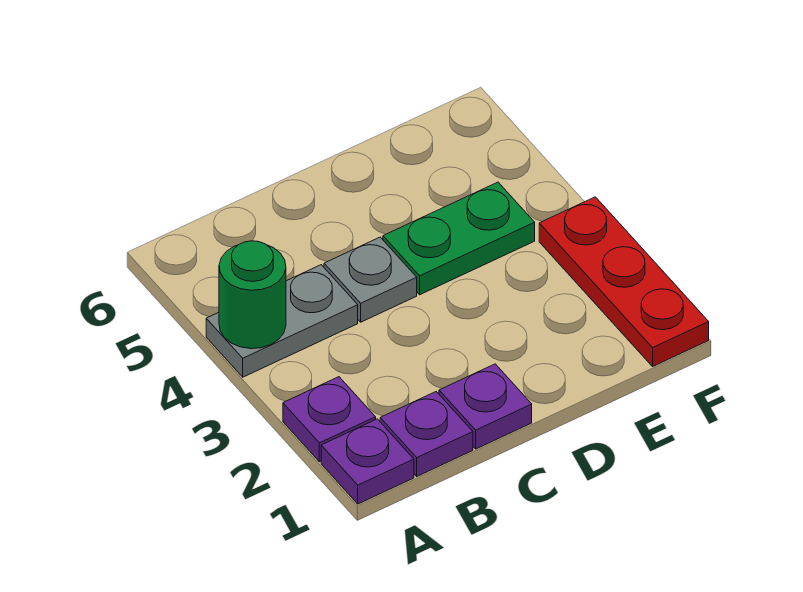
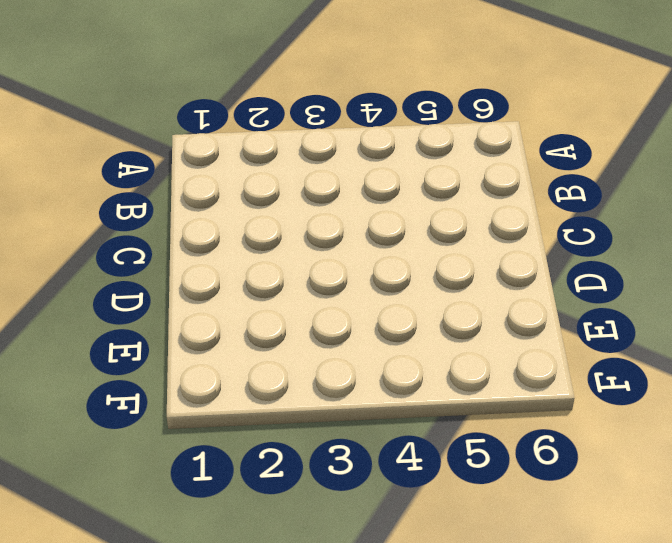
none -> purple 1x1 plate [321,419,414,504]
none -> purple 1x1 plate [283,377,376,462]

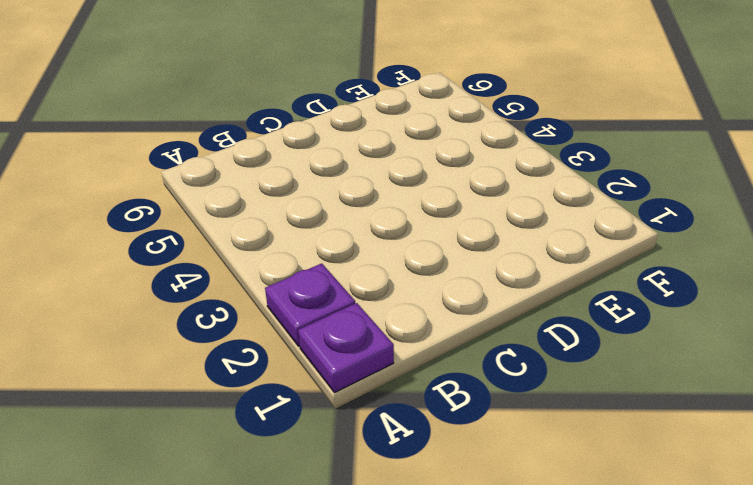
none -> grey 1x2 plate [206,265,358,377]
none -> purple 1x1 plate [380,392,473,476]

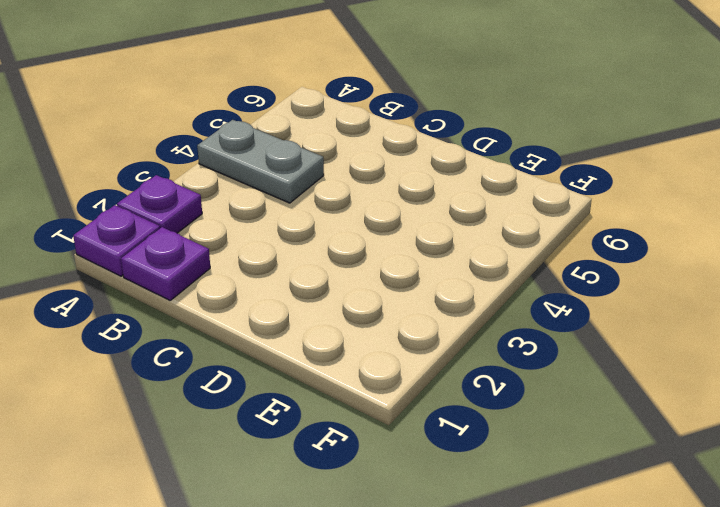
none -> purple 1x1 plate [439,364,532,449]
none -> grey 1x1 plate [324,237,417,322]

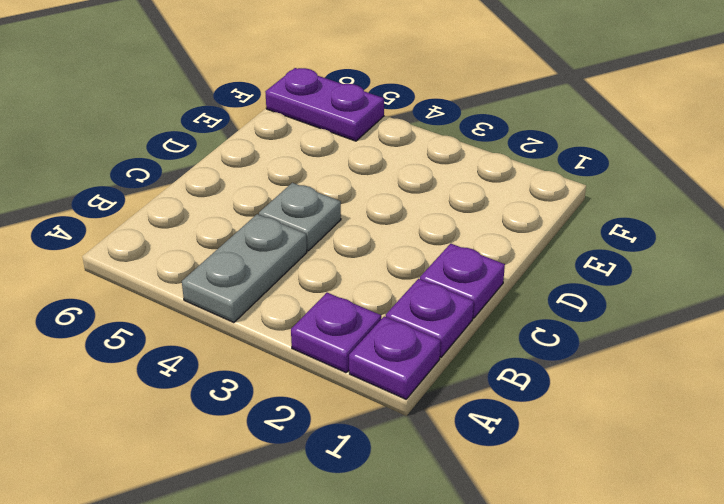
purple 1x2 plate [265,68,384,141] -> none
none -> green 1x2 plate [383,182,535,295]
none -> red 1x3 plate [539,197,709,366]

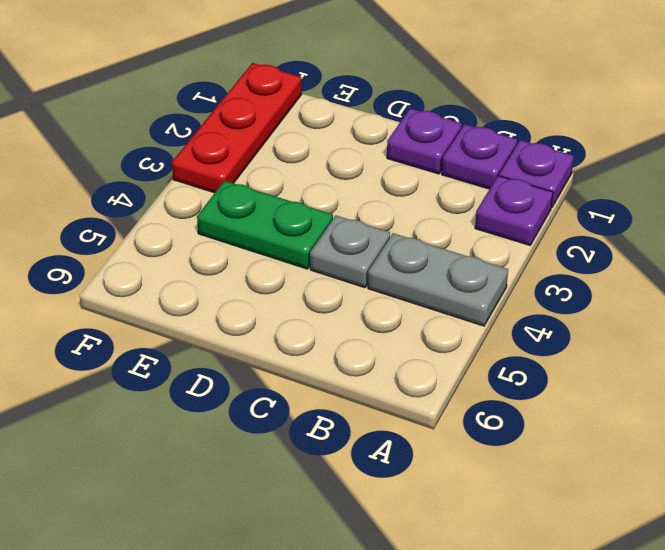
none -> green 1x1 round brick [219,241,286,349]

